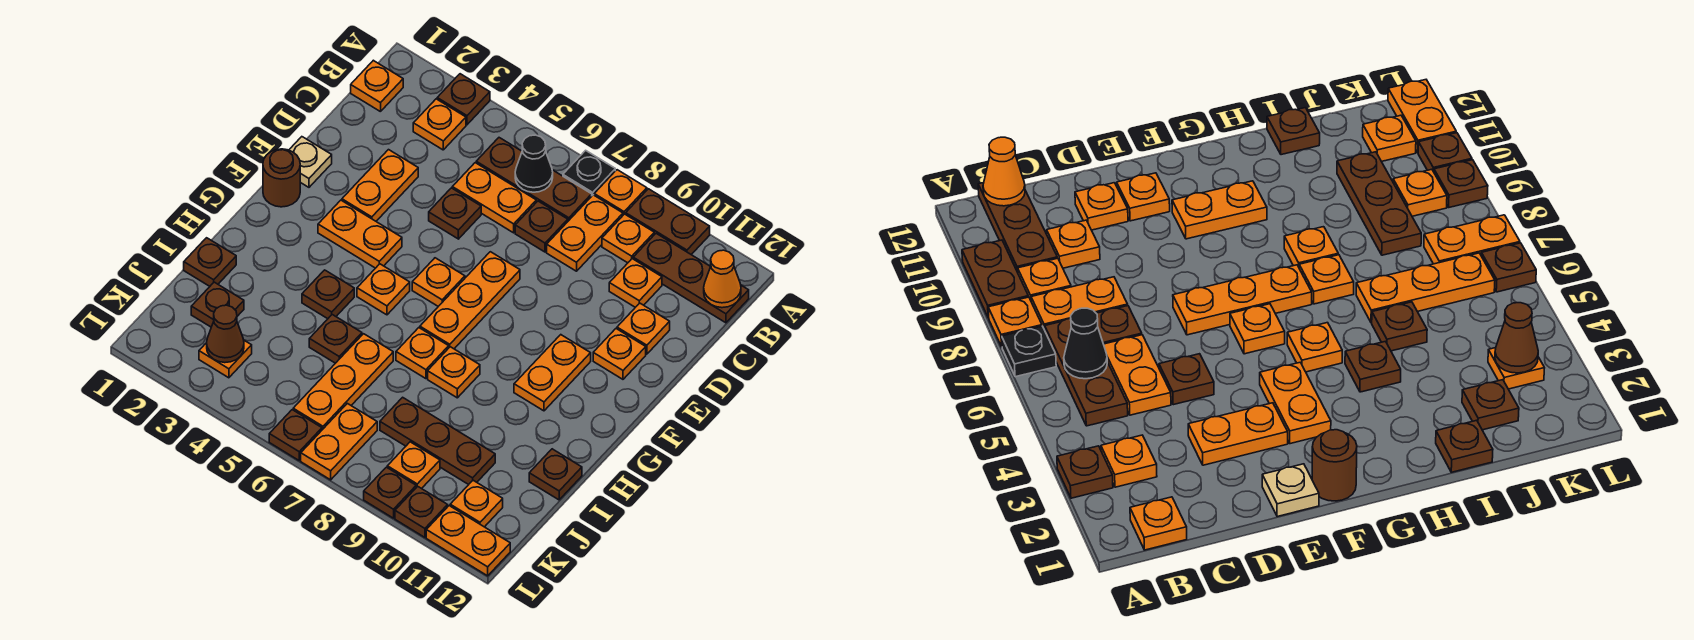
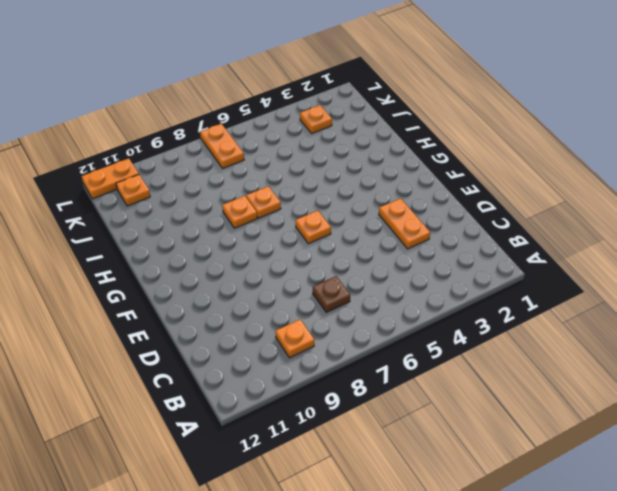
none -> brown 1x1 plate [437,74,490,125]
none -> black 1x1 plate [563,150,615,195]
none -> orange 1x1 plate [594,170,647,215]
none -> brown 1x2 plate [626,189,710,254]

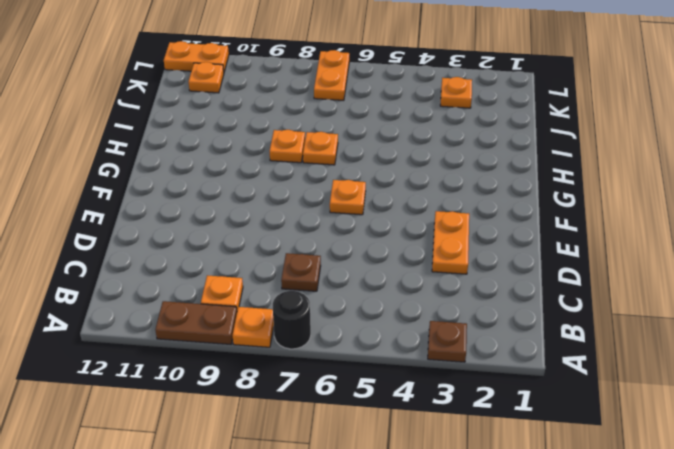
black 1x1 round brick [273,291,311,349] -> black 1x1 plate [563,150,615,195]
none -> orange 1x1 plate [351,60,403,112]
none -> orange 1x1 plate [413,99,466,150]
none -> brown 1x3 plate [476,138,592,221]
none -> orange 1x2 plate [547,195,623,271]

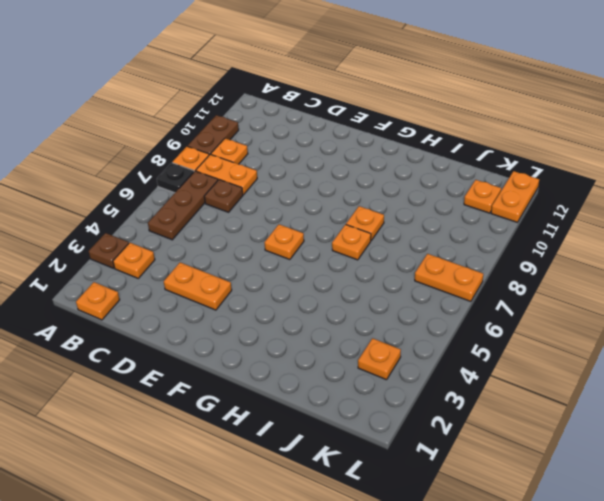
none -> brown 1x3 plate [633,233,749,323]
none -> orange 1x2 plate [452,163,536,233]
none -> orange 1x1 plate [609,259,662,307]
none -> brown 1x1 plate [429,188,481,239]

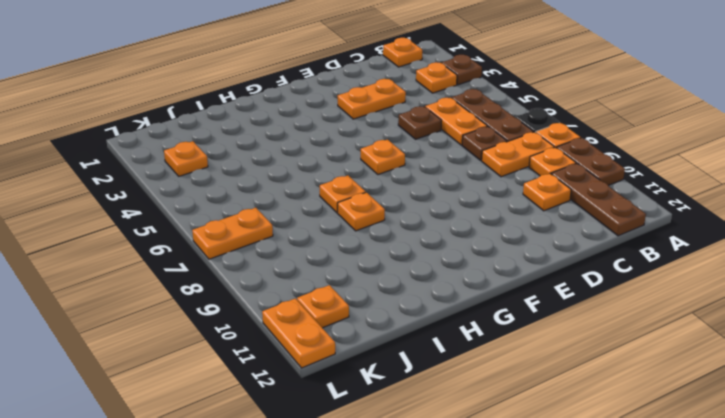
none -> orange 1x1 plate [617,303,670,354]
none -> tan 1x1 plate [289,137,332,187]
none -> orange 1x3 plate [420,252,520,349]
none -> orange 1x1 plate [593,329,646,379]

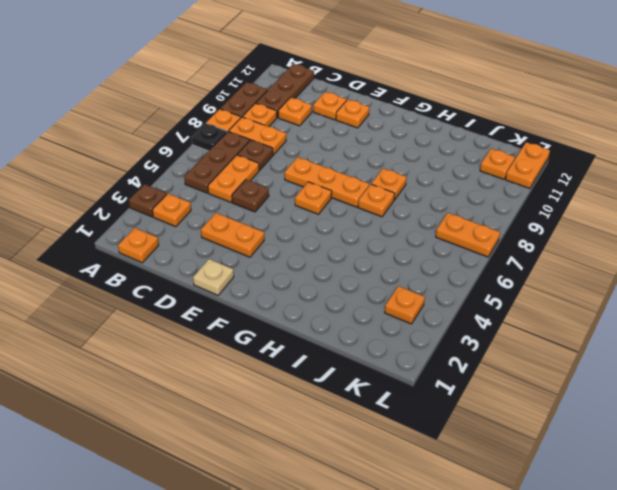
none -> brown 1x1 round brick [263,149,300,207]
none -> orange 1x2 plate [318,200,402,268]
none -> orange 1x2 plate [514,335,591,411]
none -> orange 1x1 plate [357,264,410,315]

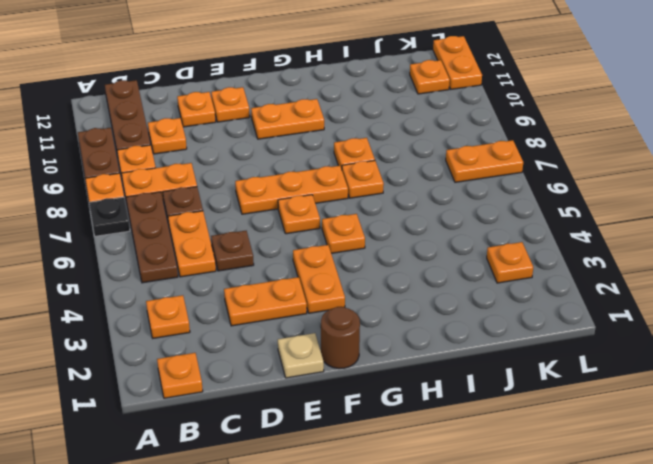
none -> brown 1x1 plate [437,74,490,125]
none -> brown 1x1 plate [302,270,354,319]
none -> brown 1x1 plate [184,238,236,286]
none -> brown 1x1 plate [309,315,362,363]

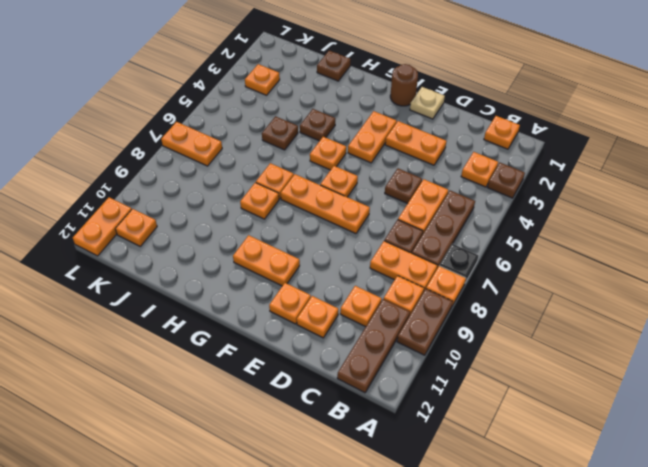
none -> orange 1x3 plate [293,334,393,430]
none -> brown 1x1 plate [529,449,582,500]
none -> brown 1x1 plate [191,282,244,327]
none -> brown 1x3 plate [380,397,495,485]

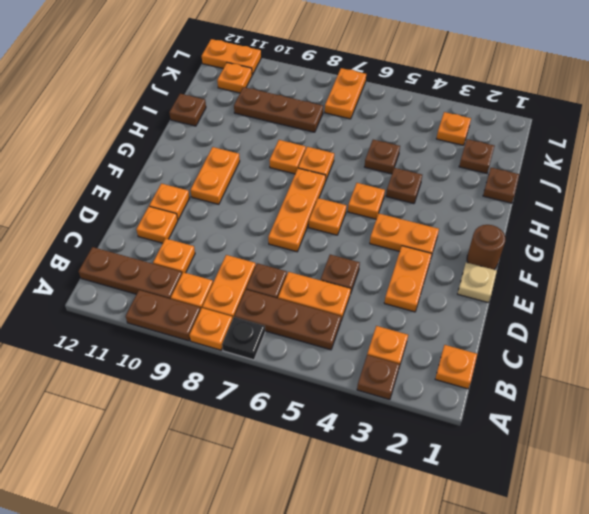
none -> orange 1x3 plate [293,334,393,430]
none -> orange 1x1 plate [387,442,440,489]
none -> brown 1x1 plate [269,410,322,460]
none -> brown 1x1 plate [364,467,416,518]

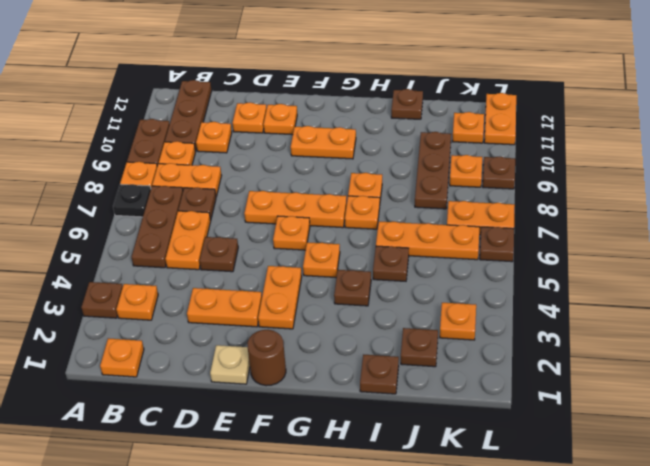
none -> brown 1x1 plate [395,486,448,537]
none -> black 1x1 cone [515,135,553,192]
none -> orange 1x1 cone [704,250,741,308]
none -> brown 1x1 cone [207,305,244,363]

